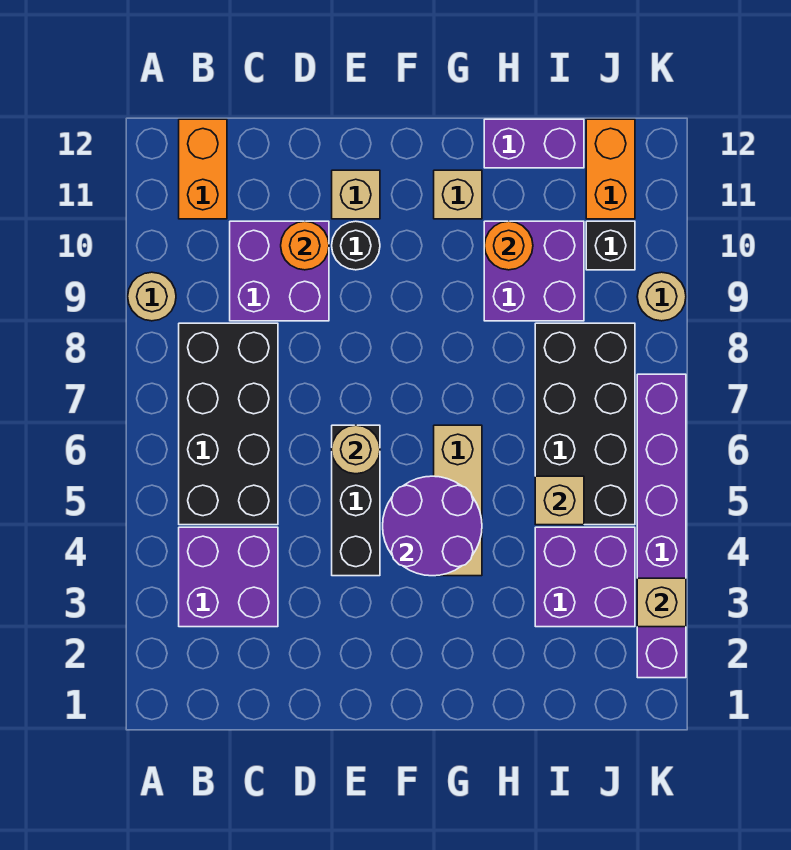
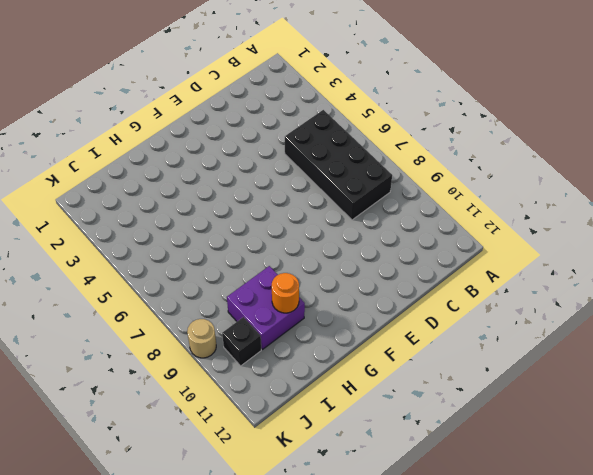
none -> tan 1x1 round brick [128,272,176,321]
none -> purple 2x2 brick [179,527,278,627]
none -> orange 1x2 brick [179,119,227,219]

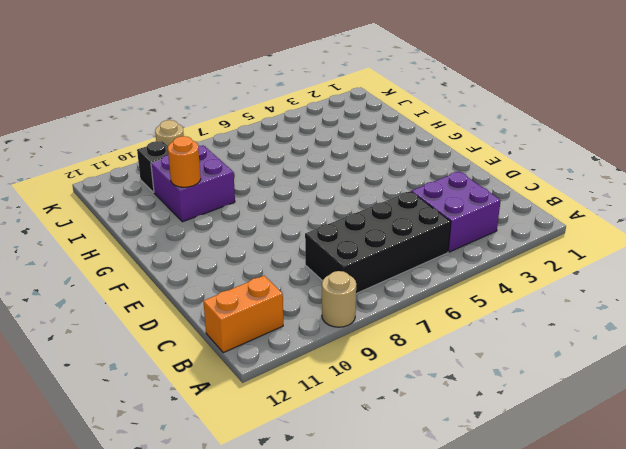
none -> purple 2x2 brick [230,221,329,321]
none -> black 1x3 brick [332,425,380,576]
none -> black 1x1 round brick [332,221,380,270]

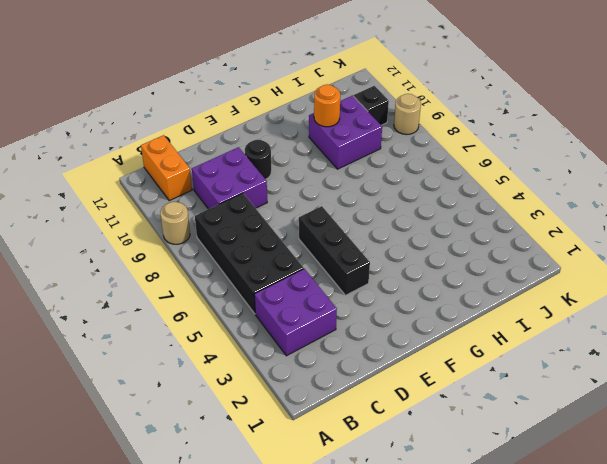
none -> tan 1x1 brick [332,170,380,219]
none -> tan 1x3 brick [434,425,482,576]
none -> tan 1x1 brick [434,170,482,219]

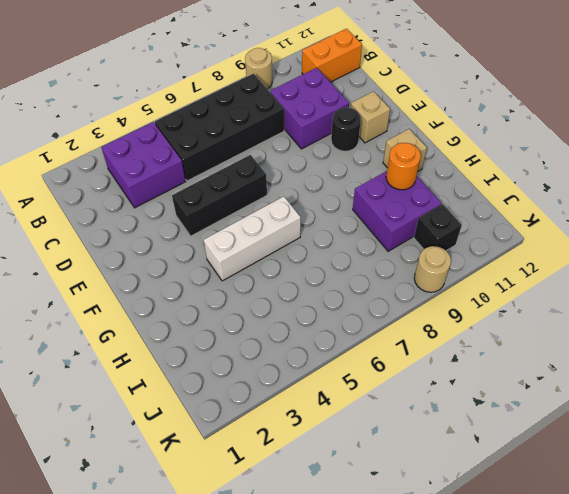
white 1x3 brick [204,196,301,281] -> tan 1x3 brick [434,425,482,576]
none -> purple 1x2 brick [484,119,584,168]
none -> purple 2x2 brick [535,527,635,627]
none -> black 2x4 brick [535,323,635,525]

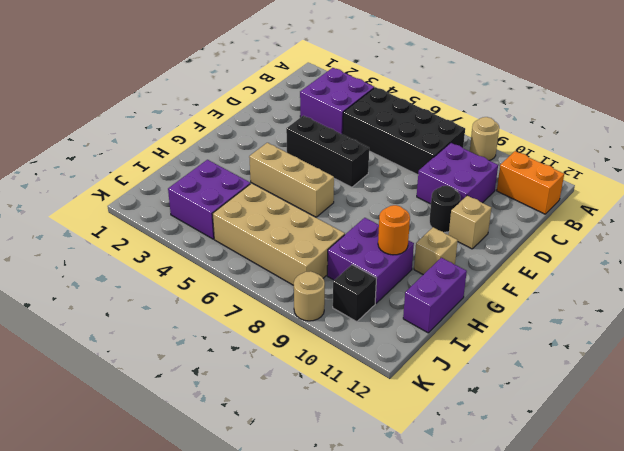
tan 2x4 brick [213,183,345,285] -> black 2x4 brick [535,323,635,525]
none -> orange 1x2 brick [586,119,635,219]
none -> purple 1x6 brick [637,374,686,678]
none -> orange 1x1 round brick [281,221,329,270]

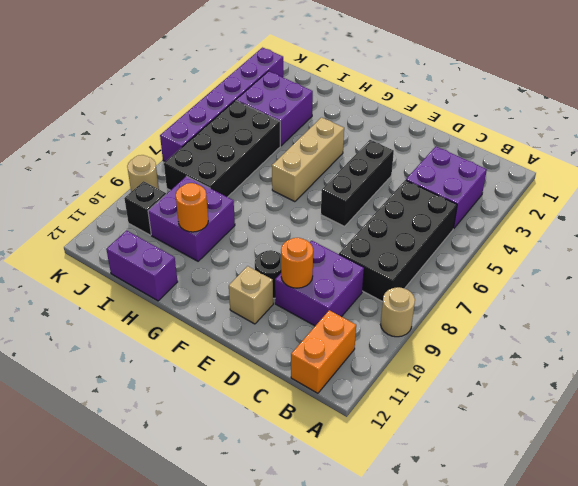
none -> tan 1x1 brick [434,170,482,219]
none -> orange 1x2 brick [586,119,635,219]
none -> tan 1x1 round brick [332,425,380,474]

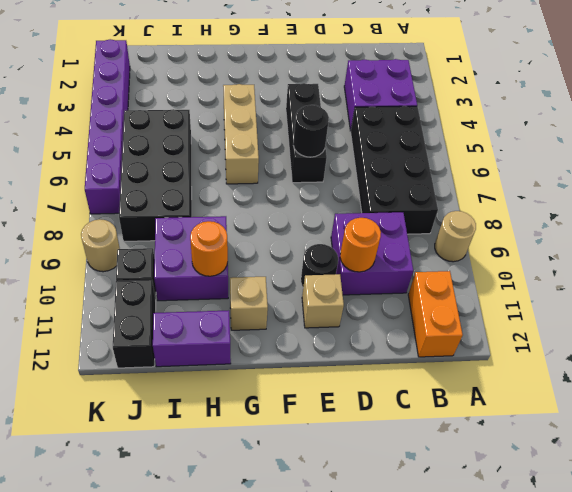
black 1x1 round brick [293,105,329,157] -> tan 1x1 round brick [332,425,380,474]
black 1x2 brick [113,280,156,368] -> orange 1x2 brick [586,119,635,219]
none -> purple 2x2 brick [535,527,635,627]
none -> purple 2x2 round brick [383,476,482,576]
none -> tan 1x1 brick [535,476,584,525]

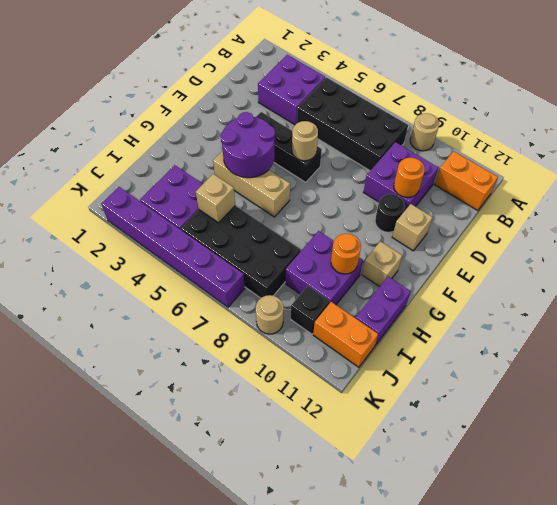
none -> tan 1x1 brick [637,578,686,627]

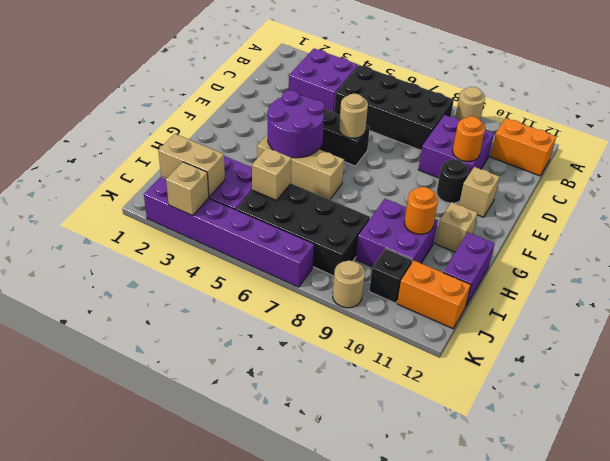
tan 1x2 brick [158,134,225,197] -> none

